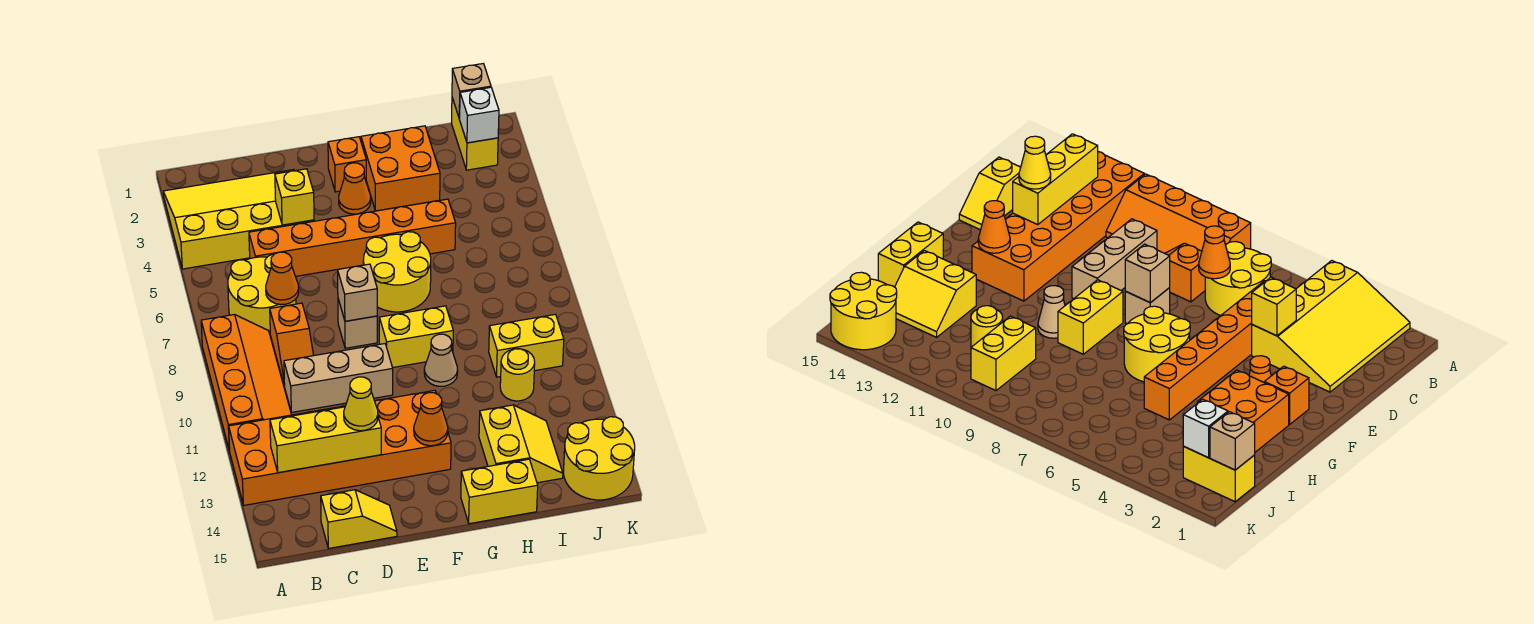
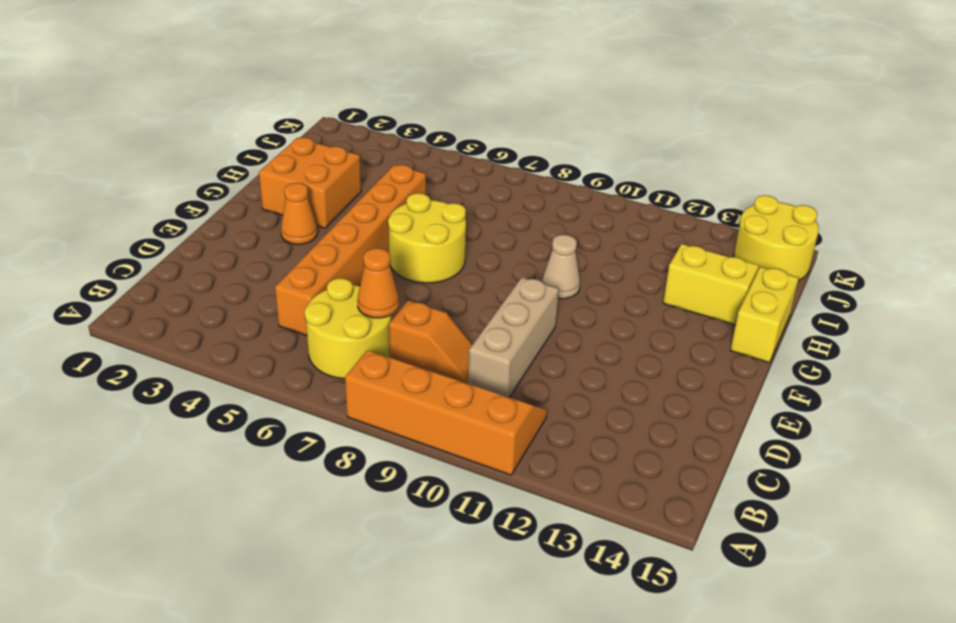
none -> yellow 3x4 slope [163,170,314,269]
none -> orange 2x6 brick [229,390,451,505]
none -> yellow 1x2 slope [321,490,397,548]

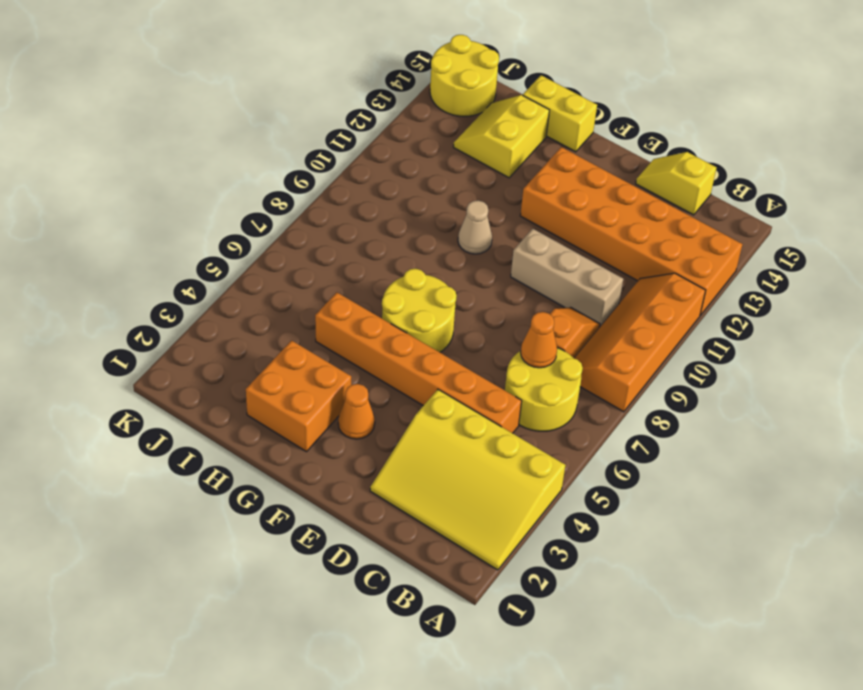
none -> tan 1x1 brick [338,299,377,348]
none -> orange 1x1 brick [328,137,366,192]
none -> yellow 1x2 brick [379,306,453,368]

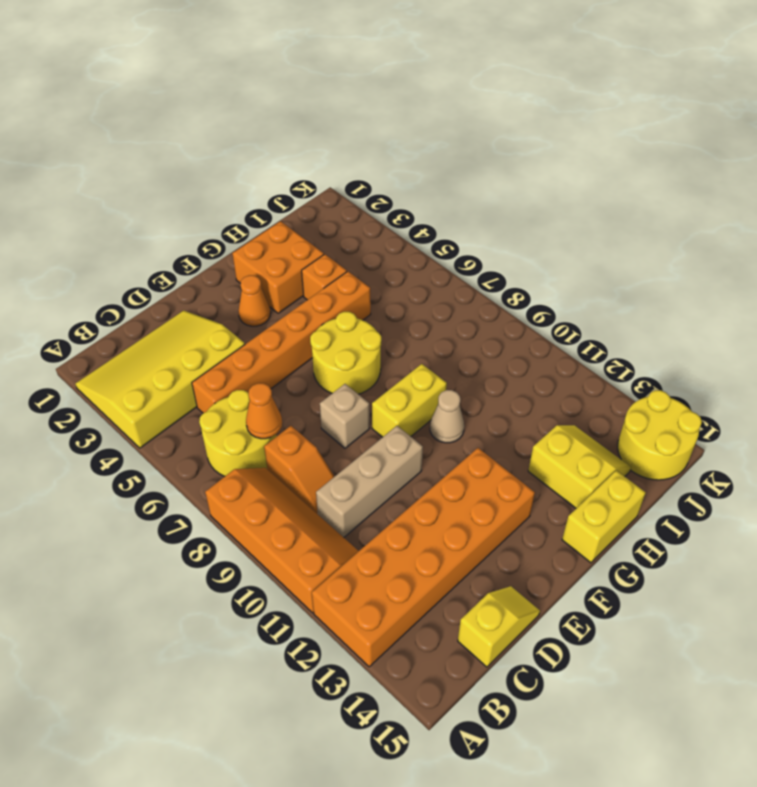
orange 1x1 brick [302,254,347,300] -> orange 1x1 brick moved to [328,137,366,192]
none -> yellow 1x2 brick [489,314,564,377]
none -> yellow 1x1 round brick [500,349,535,401]
none -> yellow 1x2 brick [452,98,498,170]

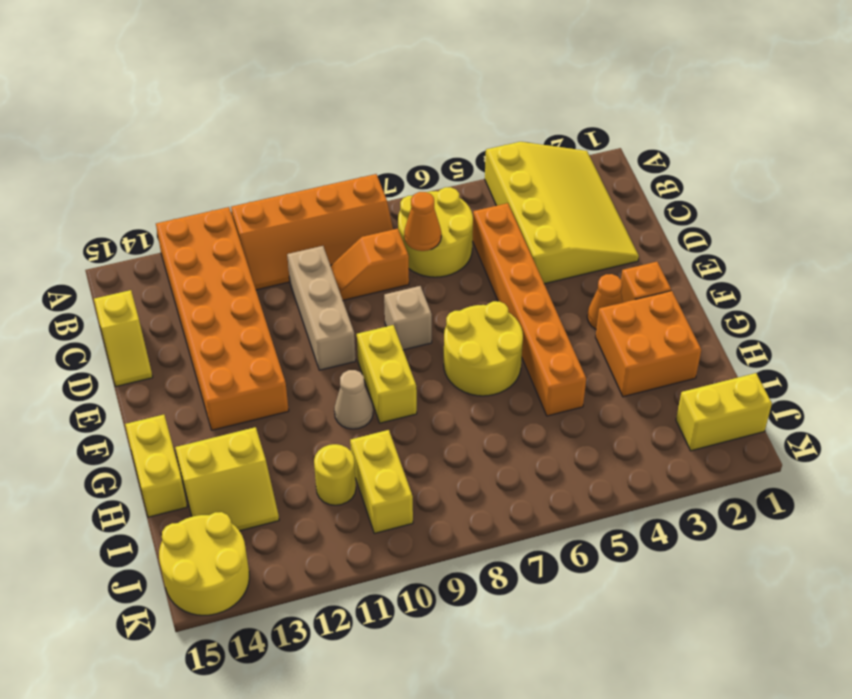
none -> yellow 1x3 brick [270,407,381,473]
none -> yellow 1x1 brick [275,169,314,225]
none -> tan 1x1 brick [338,264,377,321]

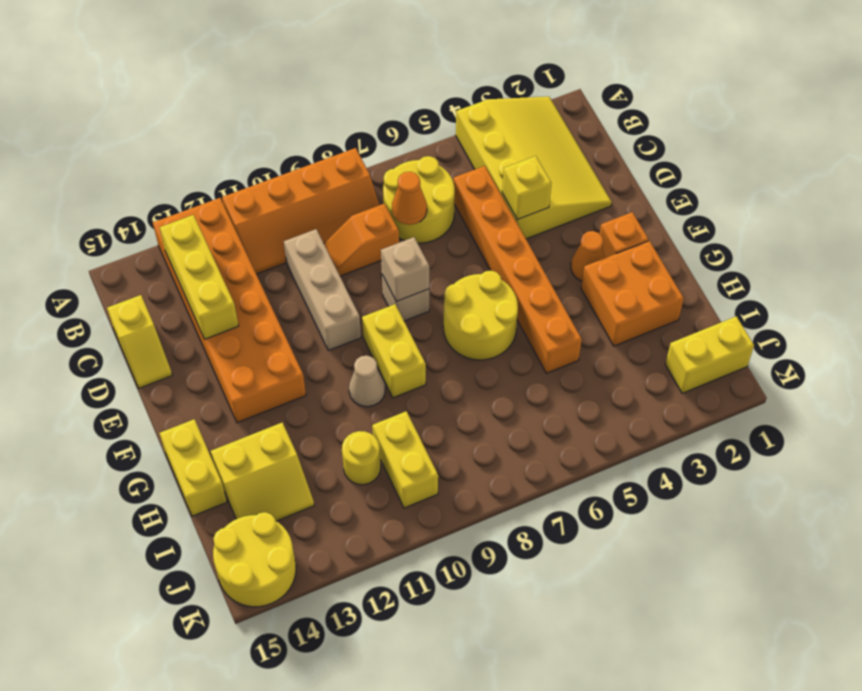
none -> orange 1x1 cone [414,393,448,446]
none -> tan 1x1 brick [452,64,491,118]
none -> white 1x1 brick [459,87,499,143]

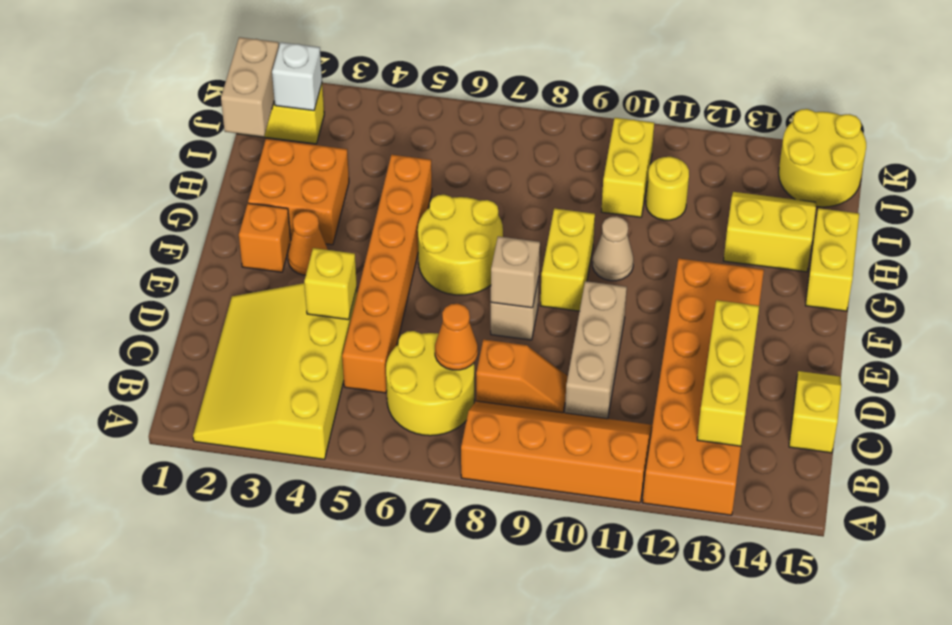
tan 1x2 brick [221,37,279,137] -> tan 1x1 brick [452,64,491,118]
none -> orange 1x1 cone [414,393,448,446]
none -> yellow 1x1 cone [344,377,378,431]

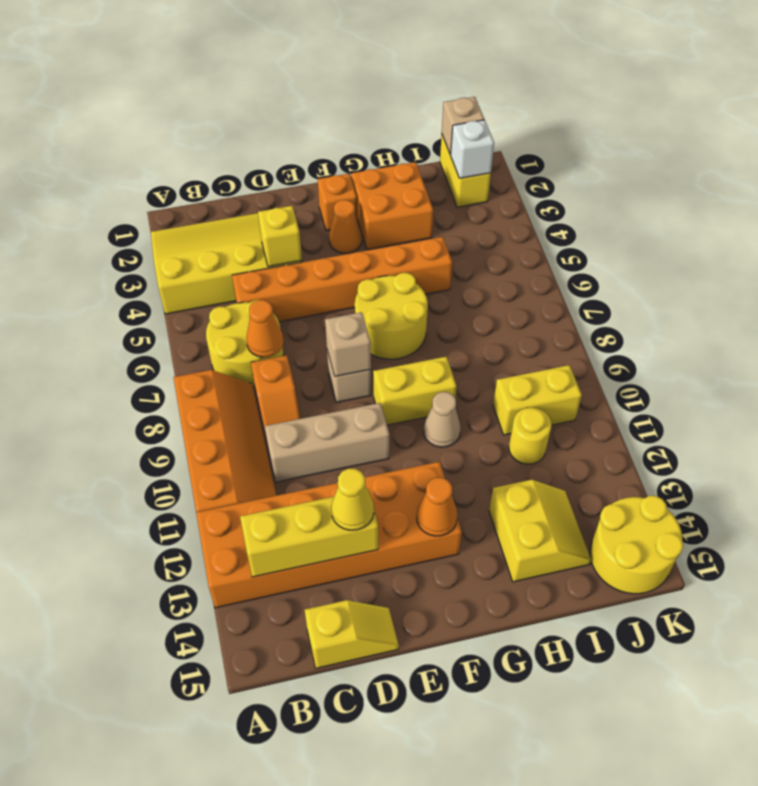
none -> yellow 1x2 brick [461,459,538,524]

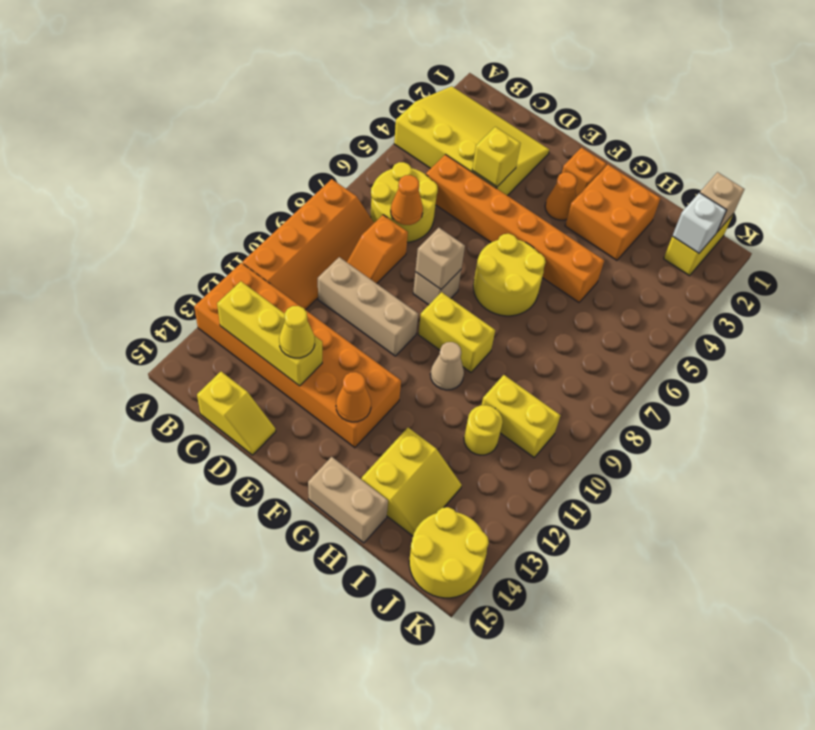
tan 1x2 brick [308,457,388,543] -> yellow 1x2 brick [461,459,538,524]

